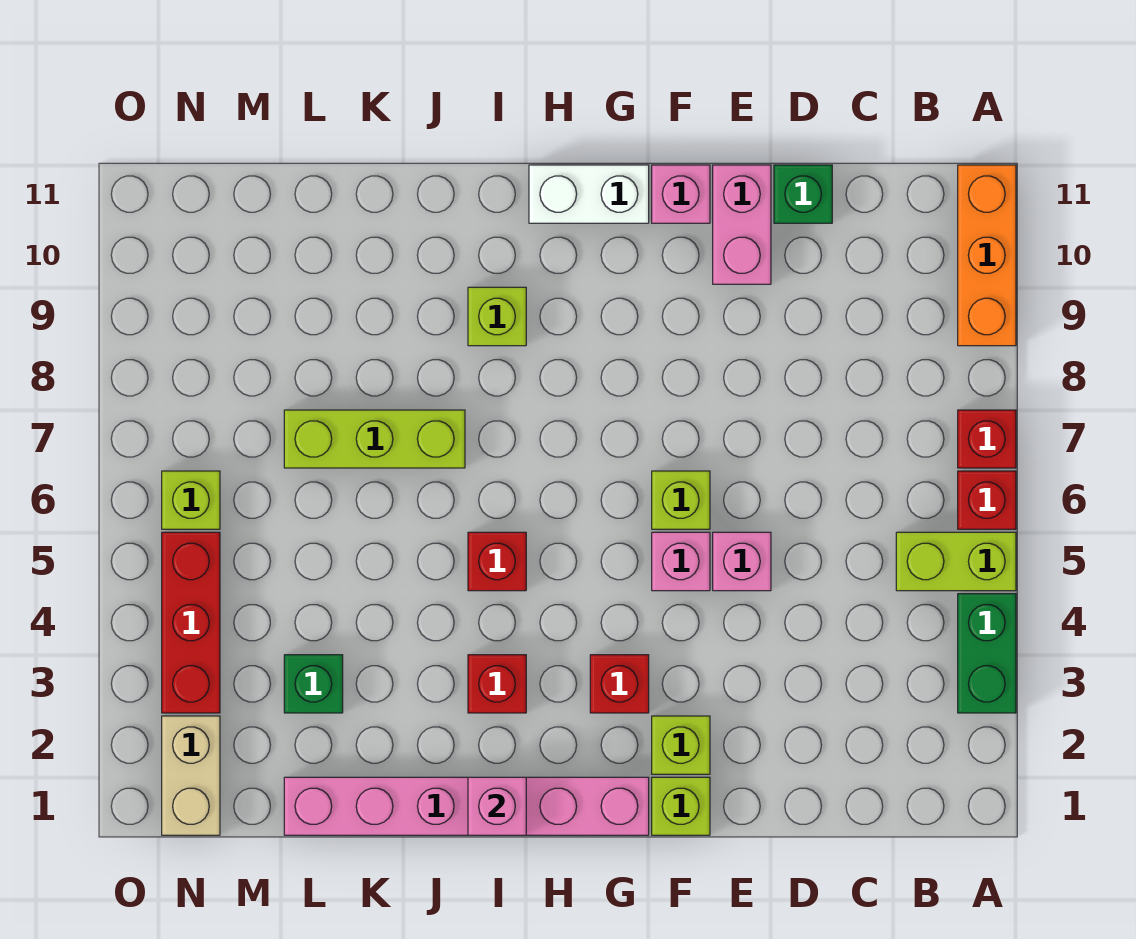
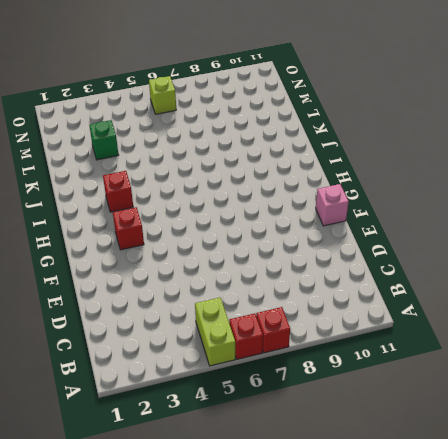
none -> green 1x2 brick [958,594,1016,713]
none -> orange 1x3 brick [958,165,1016,346]
none -> green 1x1 brick [774,165,832,223]

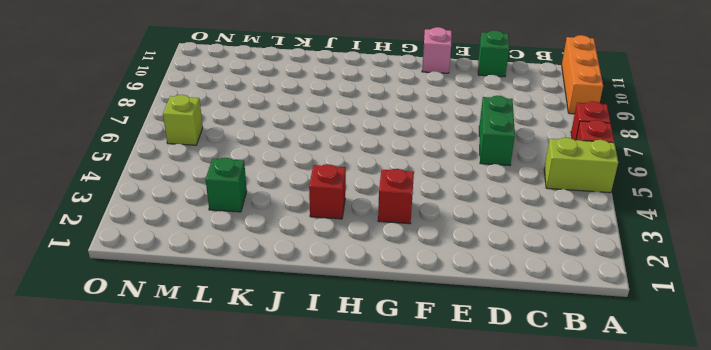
green 1x2 brick [479,96,515,166] -> green 1x2 brick moved to [958,594,1016,713]
none -> pink 1x1 brick [713,532,771,591]
none -> pink 1x2 brick [713,165,771,284]
none -> lime 1x1 brick [652,777,710,835]

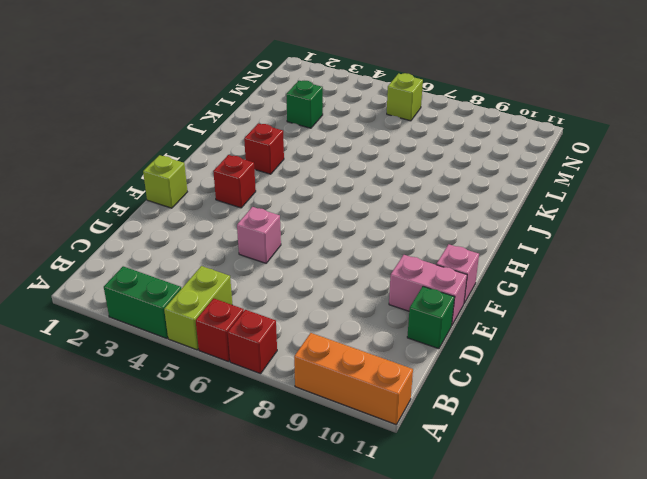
none -> lime 1x1 brick [652,716,710,774]
none -> pink 1x1 brick [652,532,710,591]
none -> lime 1x1 brick [652,471,710,529]

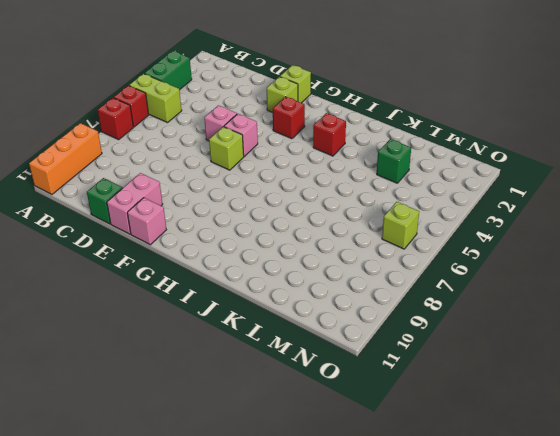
none -> pink 1x6 brick [284,777,649,835]
none -> white 1x2 brick [529,165,649,223]
none -> red 1x1 brick [468,532,526,591]

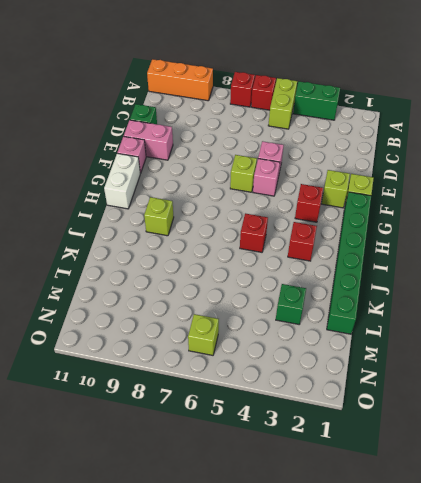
green 1x6 brick [327,192,371,334] -> pink 1x6 brick [284,777,649,835]
none -> lime 1x3 brick [284,410,465,468]
none -> tan 1x2 brick [162,716,220,835]
none -> red 1x3 brick [162,532,220,713]

